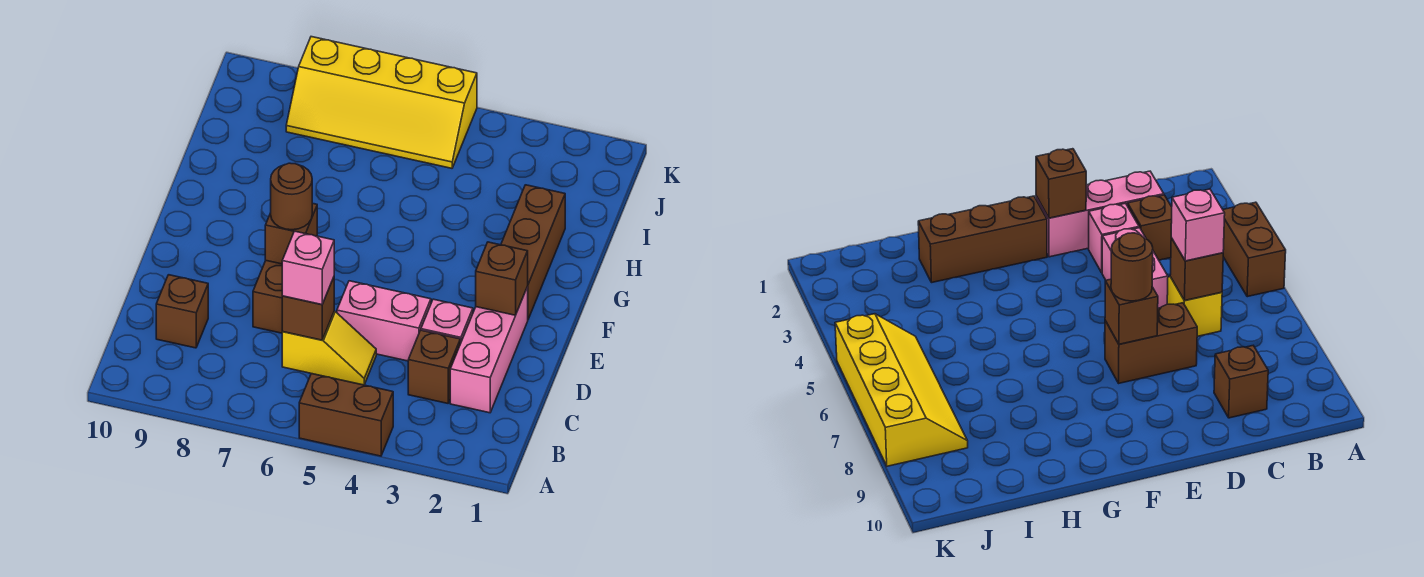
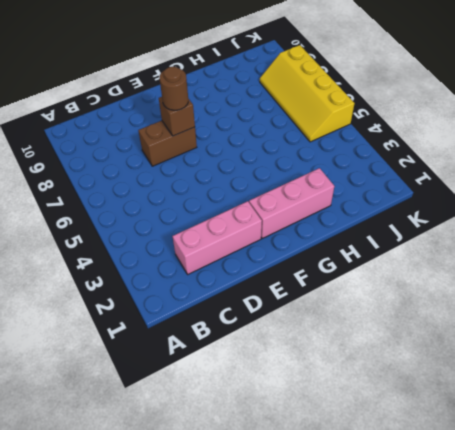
pink 1x3 brick [249,168,334,238] -> brown 1x3 brick [501,185,565,319]
none -> brown 1x2 brick [299,374,393,456]
none -> brown 1x1 brick [408,330,460,403]
none -> yellow 1x2 slope [282,311,376,385]

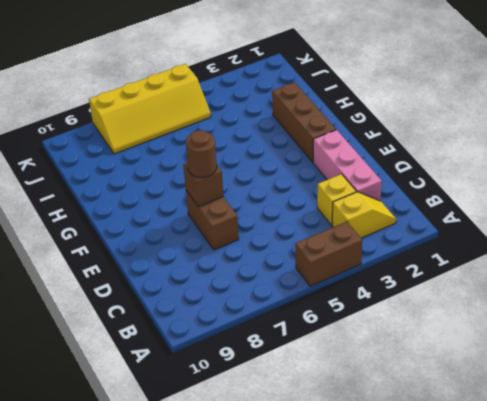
yellow 1x2 slope [332,192,396,238] -> yellow 1x2 slope moved to [282,311,376,385]
yellow 1x1 brick [317,174,356,225] -> brown 1x1 brick [408,330,460,403]
none -> brown 1x1 brick [156,275,208,348]
none -> pink 1x1 brick [421,299,473,344]
none -> pink 1x2 brick [337,281,431,361]

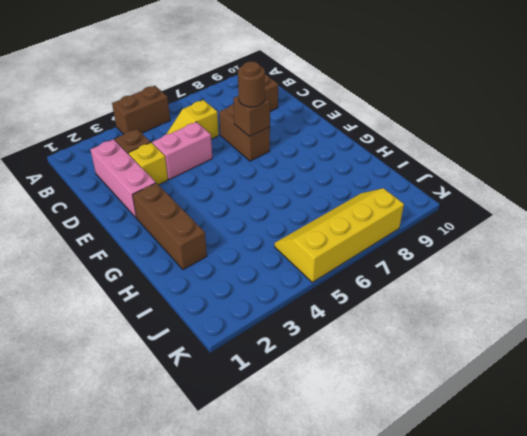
yellow 1x1 brick [129,142,168,185] -> pink 1x1 brick [421,299,473,344]
none -> brown 1x1 brick [282,277,334,340]
none -> brown 1x1 brick [476,242,528,315]
none -> pink 1x1 brick [282,231,334,304]

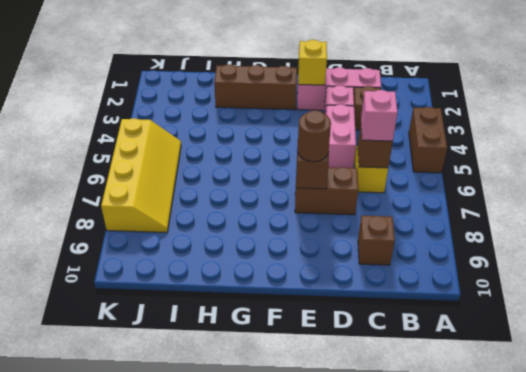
yellow 1x1 brick [298,40,327,85] -> brown 1x1 brick [476,242,528,315]

